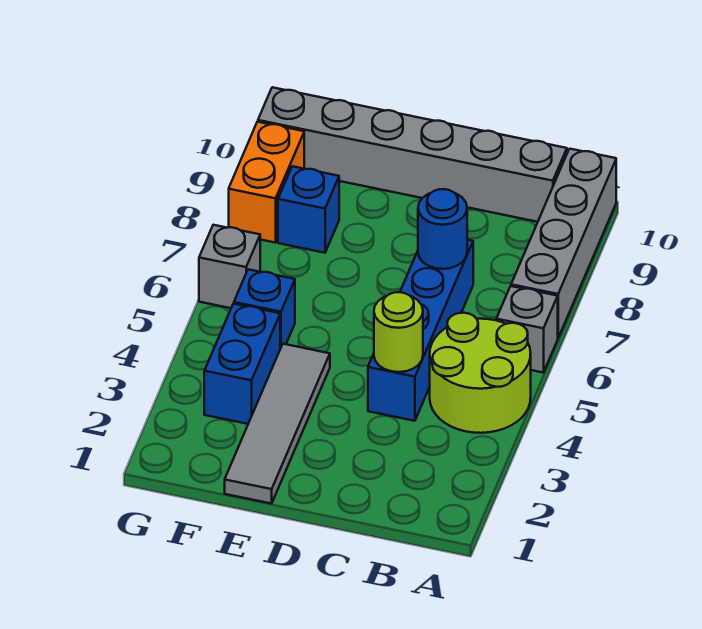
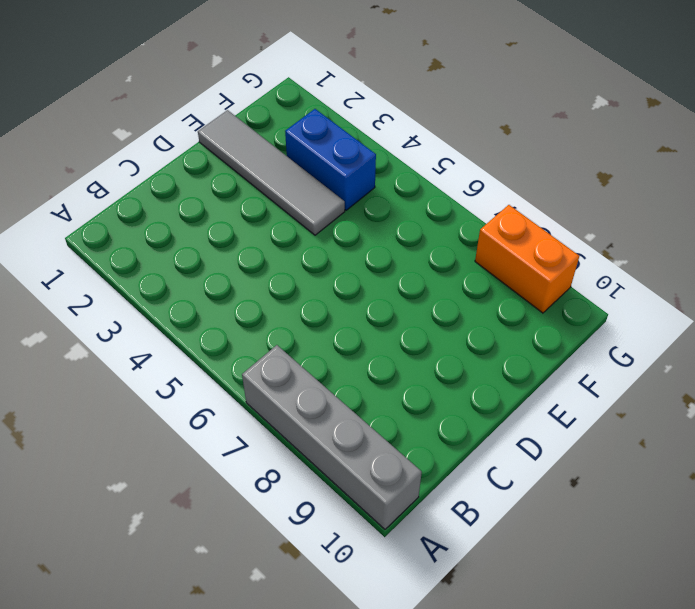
none -> lime 2x2 round brick [430,313,531,433]
none -> grey 1x1 brick [496,286,558,372]
none -> grey 1x6 brick [258,87,567,222]

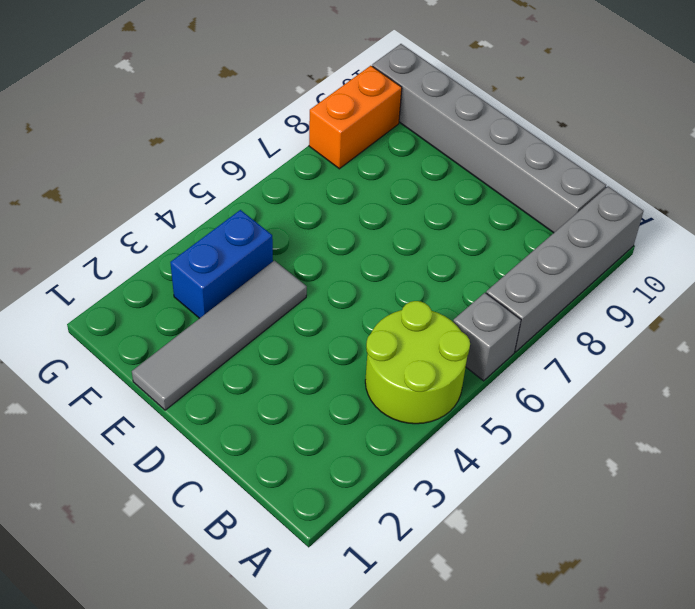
none -> blue 1x4 brick [368,240,473,421]
none -> blue 1x1 brick [234,269,295,349]
none -> blue 1x1 brick [278,166,339,253]

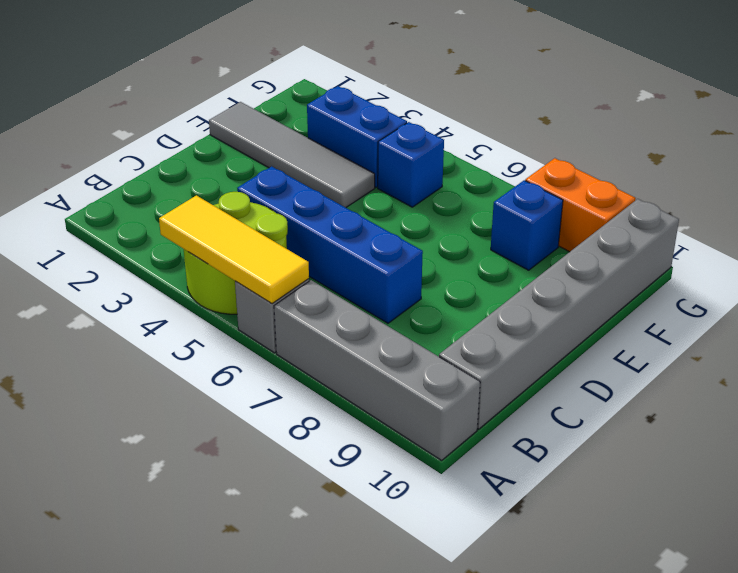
yellow 1x3 tile [159,195,309,304] -> none
none -> grey 1x1 brick [199,225,260,308]
none -> lime 1x1 round brick [374,292,423,372]
none -> blue 1x1 round brick [418,189,467,269]

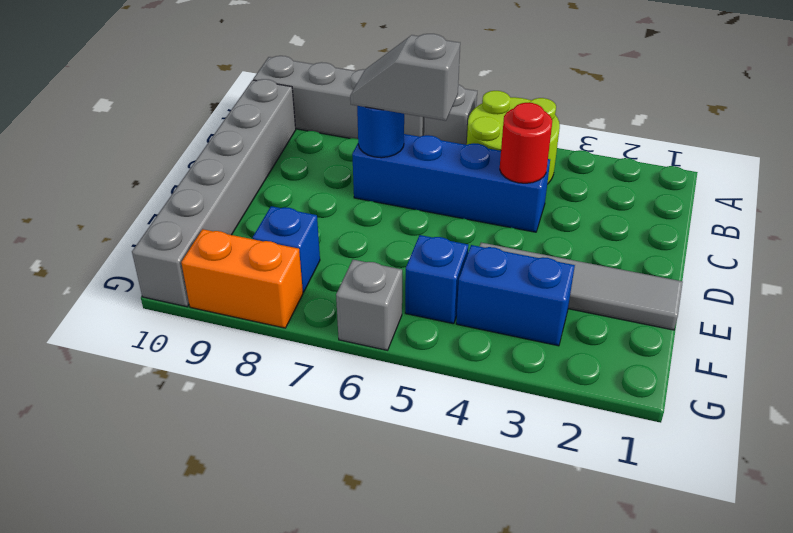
red 1x1 round brick [500,103,552,183] -> lime 1x1 round brick [374,292,423,372]
grey 1x2 slope [350,34,460,121] -> none

